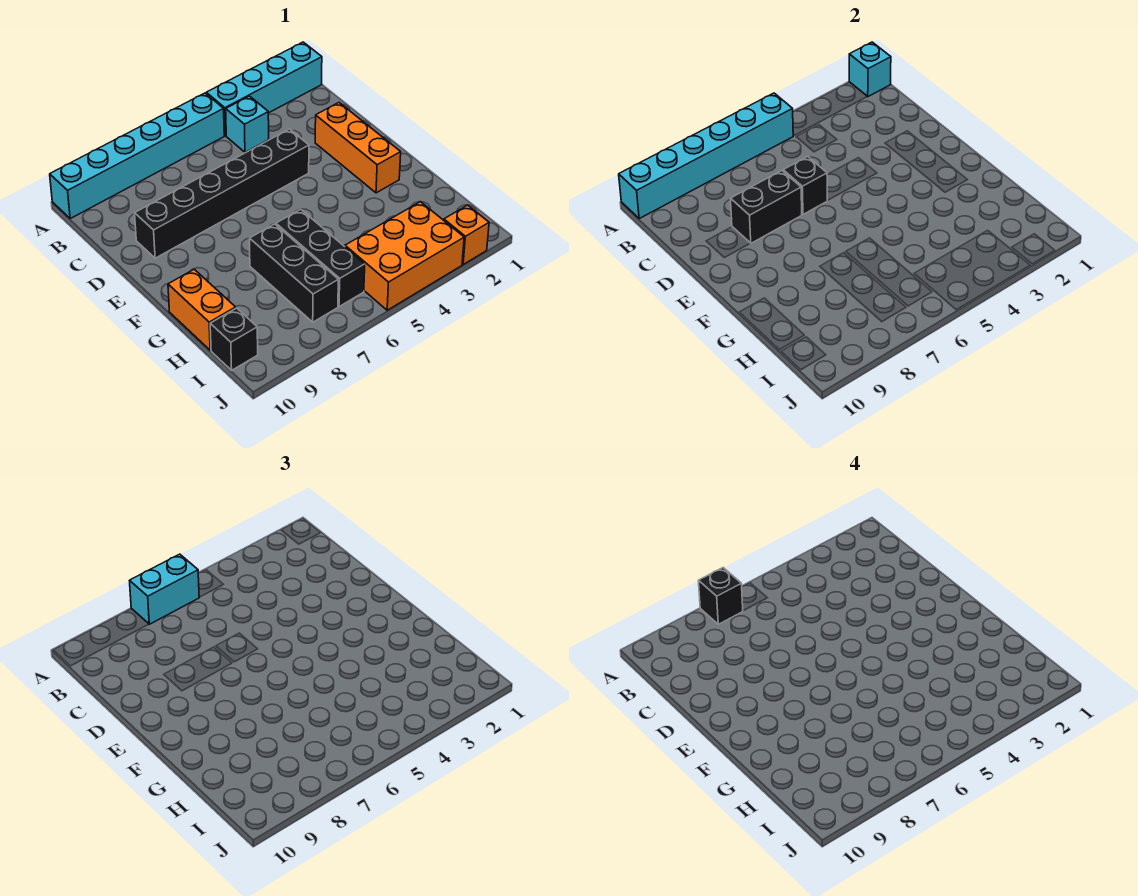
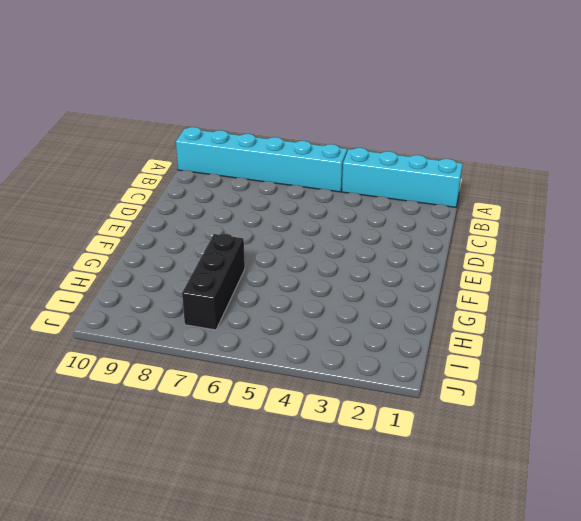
none -> cyan 1x1 brick [226,96,269,152]
none -> orange 1x3 brick [315,103,401,193]
none -> black 1x6 brick [135,129,309,258]

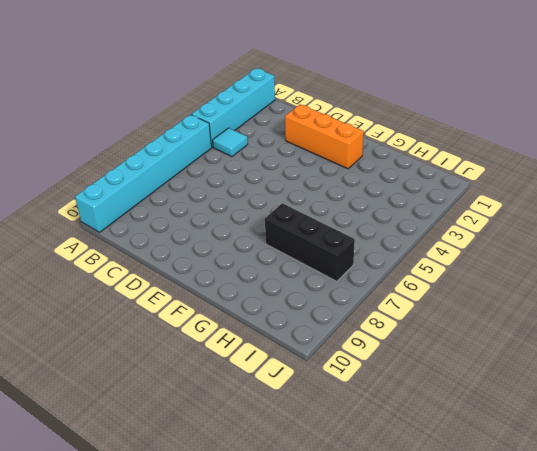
cyan 1x1 tile [213,128,248,157] -> cyan 1x1 brick [226,96,269,152]
none -> black 1x6 brick [135,129,309,258]
none -> black 1x3 brick [276,209,365,307]
none -> orange 1x2 brick [168,269,236,350]

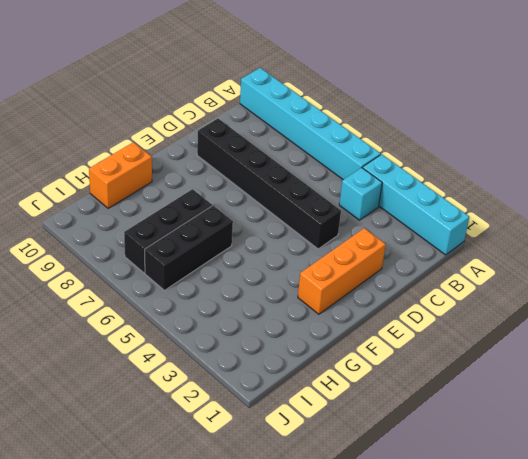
none -> orange 2x3 brick [345,202,464,310]
none -> black 1x1 brick [210,308,258,370]
none -> orange 1x1 brick [444,205,489,264]

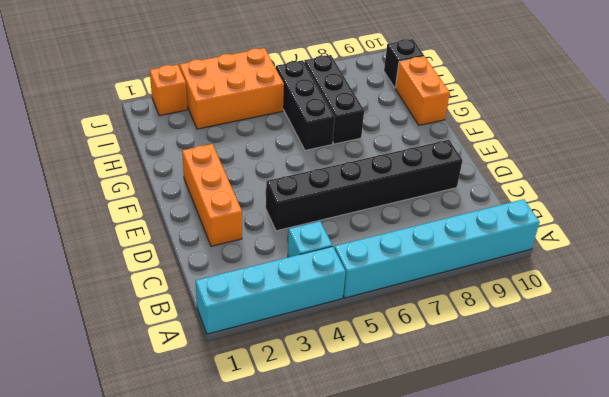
none -> cyan 1x1 brick [849,42,891,97]
none -> cyan 1x6 brick [619,93,793,218]
none -> black 1x1 brick [783,157,827,214]

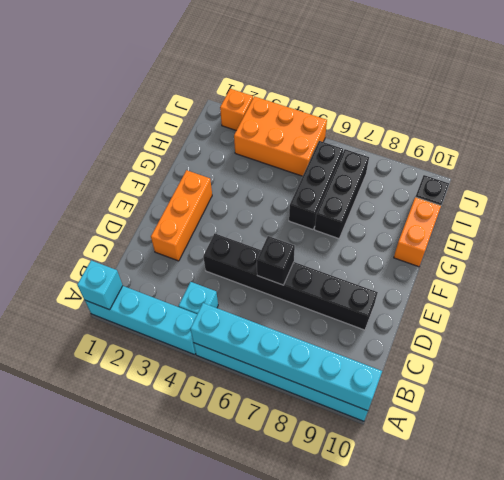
none -> black 1x2 brick [731,171,802,243]
none -> cyan 1x2 brick [130,554,199,624]
none -> black 1x1 brick [699,568,743,624]

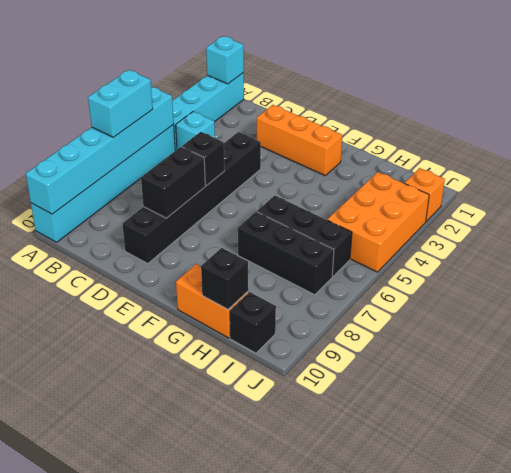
black 1x1 brick [201,248,248,309] -> black 1x1 brick moved to [699,568,743,624]

